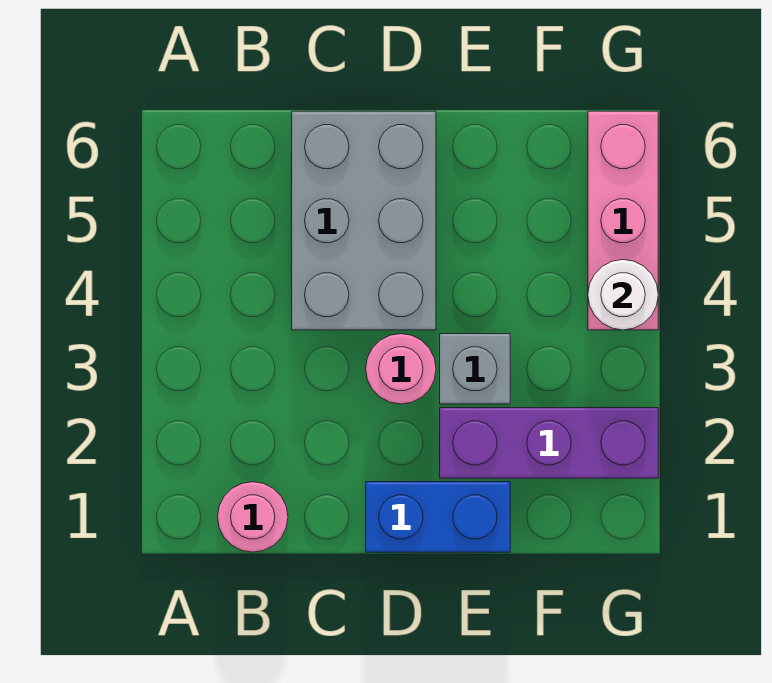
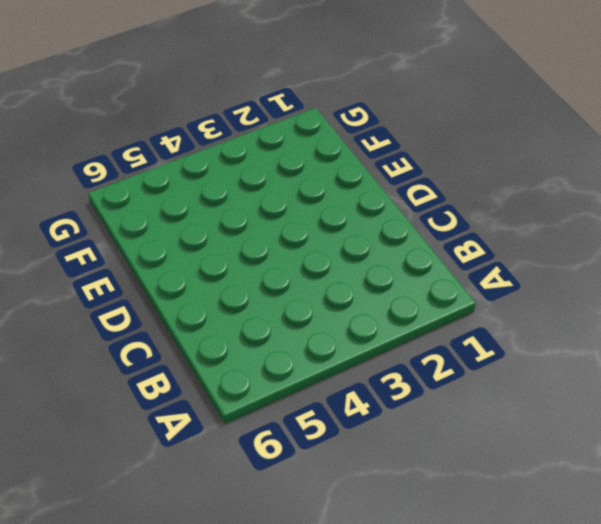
none -> pink 1x1 round brick [218,482,288,552]
none -> grey 2x3 brick [292,111,436,330]

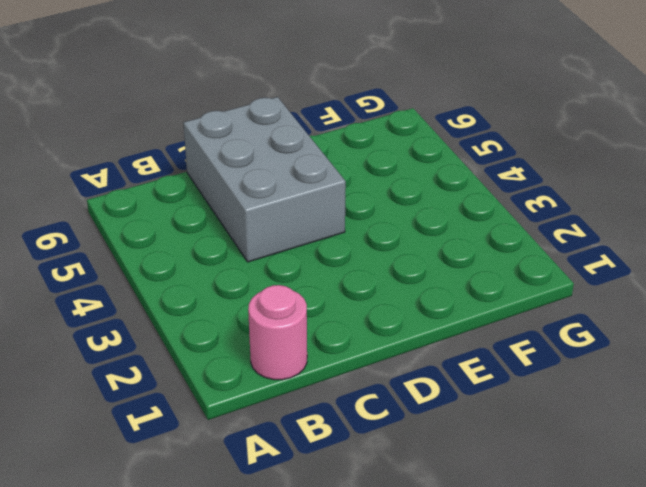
none -> blue 1x2 brick [366,482,510,552]
none -> pink 1x1 round brick [366,334,436,404]

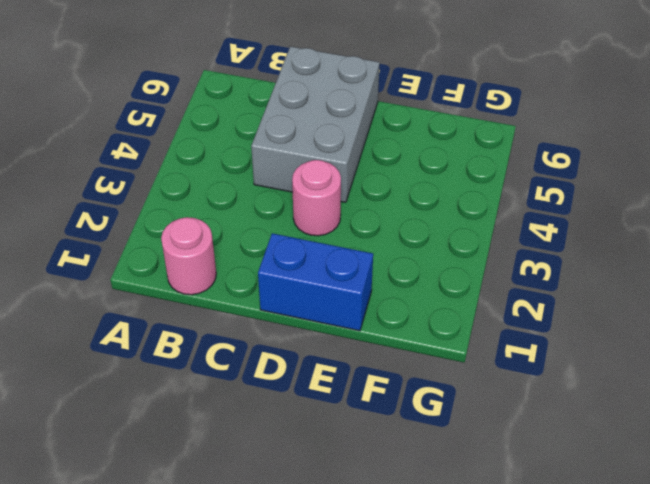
none -> purple 1x3 brick [440,408,658,478]
none -> grey 1x1 brick [440,334,510,404]

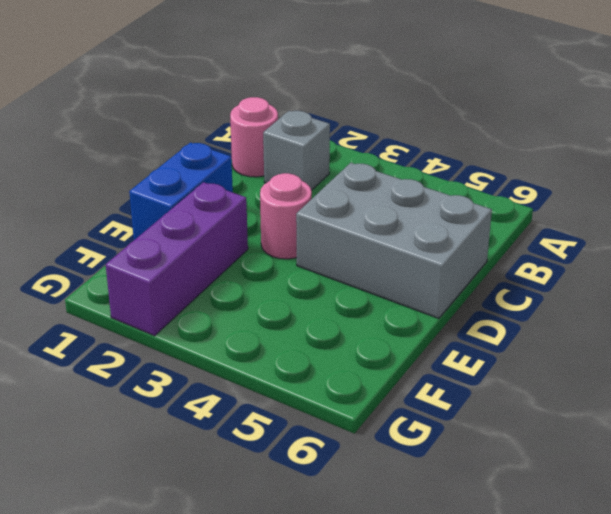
grey 1x1 brick [263,111,330,190] -> grey 1x1 brick moved to [440,334,510,404]
none -> pink 1x3 brick [588,111,658,330]
none -> white 1x1 round brick [588,260,658,330]

